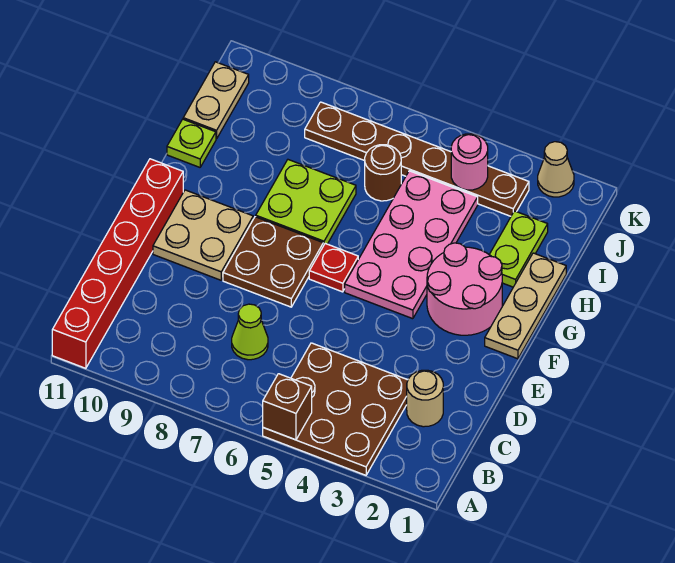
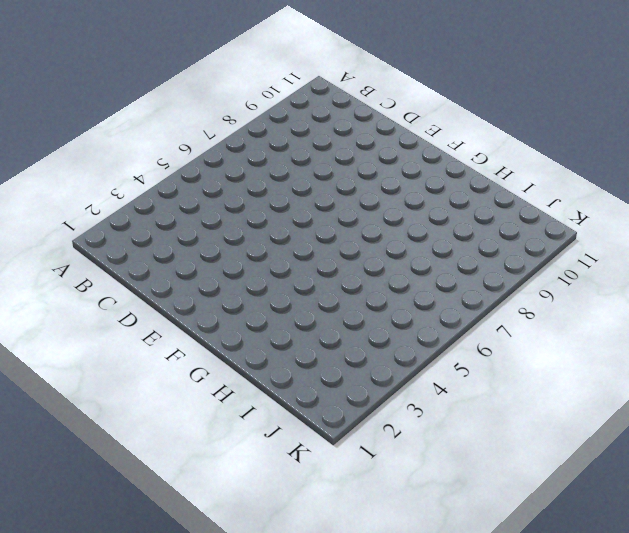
none -> brown 3x3 plate [263,343,408,475]
none -> red 1x6 brick [52,159,183,368]
none -> tan 1x1 round brick [407,370,443,427]

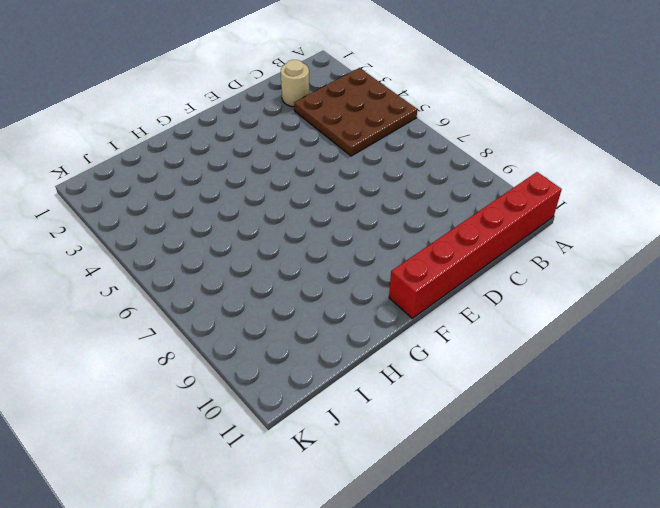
none -> lime 1x1 cone [232,304,268,360]
none -> brown 2x2 plate [223,217,323,307]
none -> tan 2x2 plate [153,190,253,280]

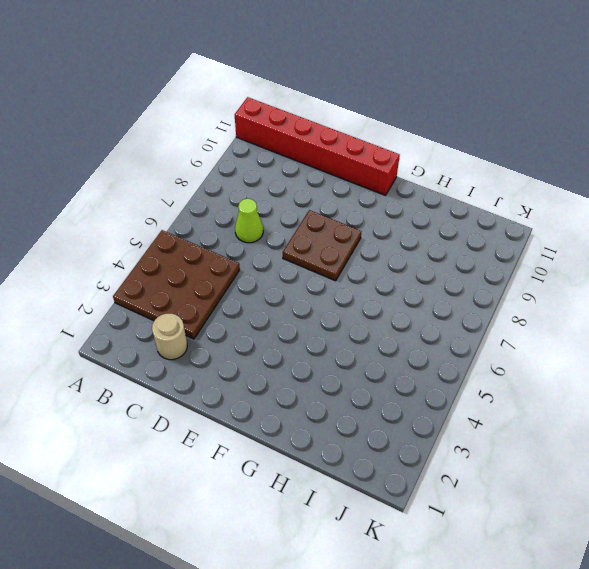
none -> tan 2x2 plate [153,190,253,280]
none -> tan 1x3 plate [485,253,566,359]
none -> pink 2x2 round brick [427,243,502,335]

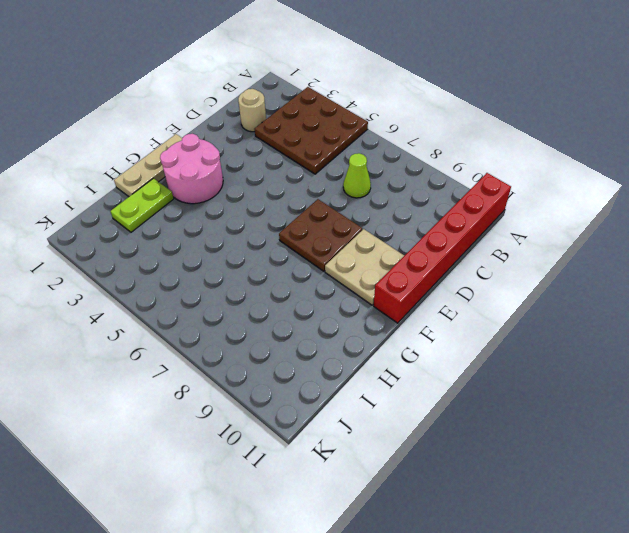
none -> pink 2x4 plate [345,171,478,319]
none -> red 1x1 plate [309,244,358,292]
none -> lime 2x2 plate [256,160,356,246]

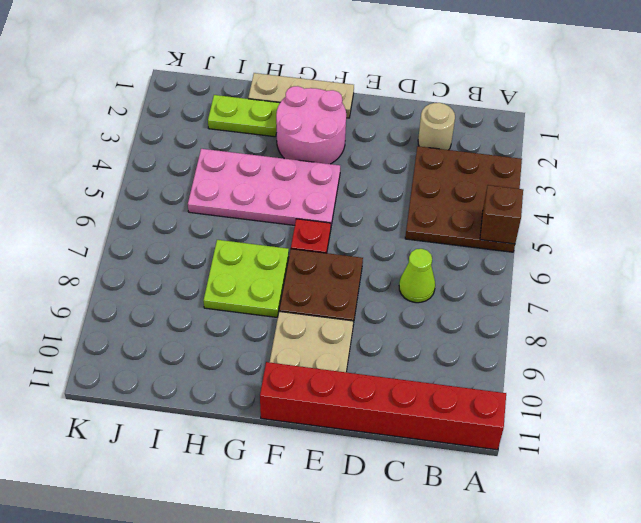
none -> lime 1x1 plate [167,119,216,167]
none -> brown 1x1 round brick [365,145,401,201]
none -> tan 1x2 plate [183,62,249,139]

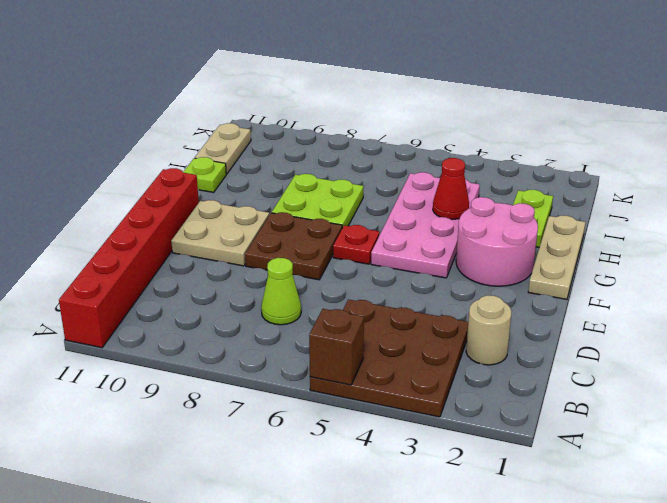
red 1x1 cone [433,158,469,220] -> none
none -> brown 1x1 round brick [365,145,401,201]
none -> brown 1x6 plate [305,102,529,216]
none -> tan 1x1 cone [538,142,574,197]

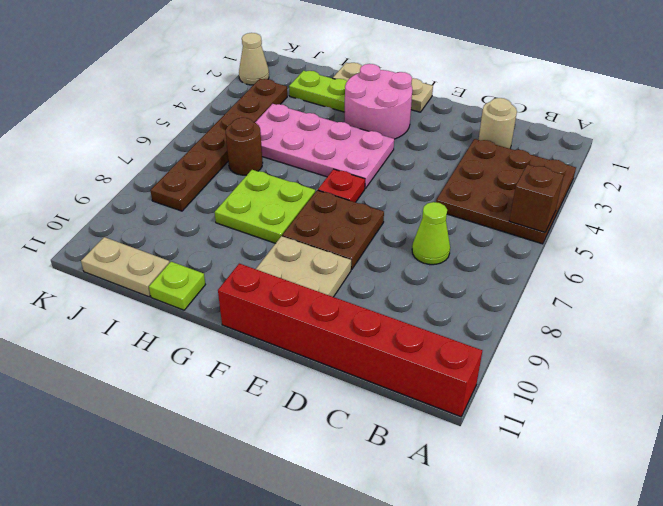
none -> pink 1x1 round brick [451,134,488,190]

